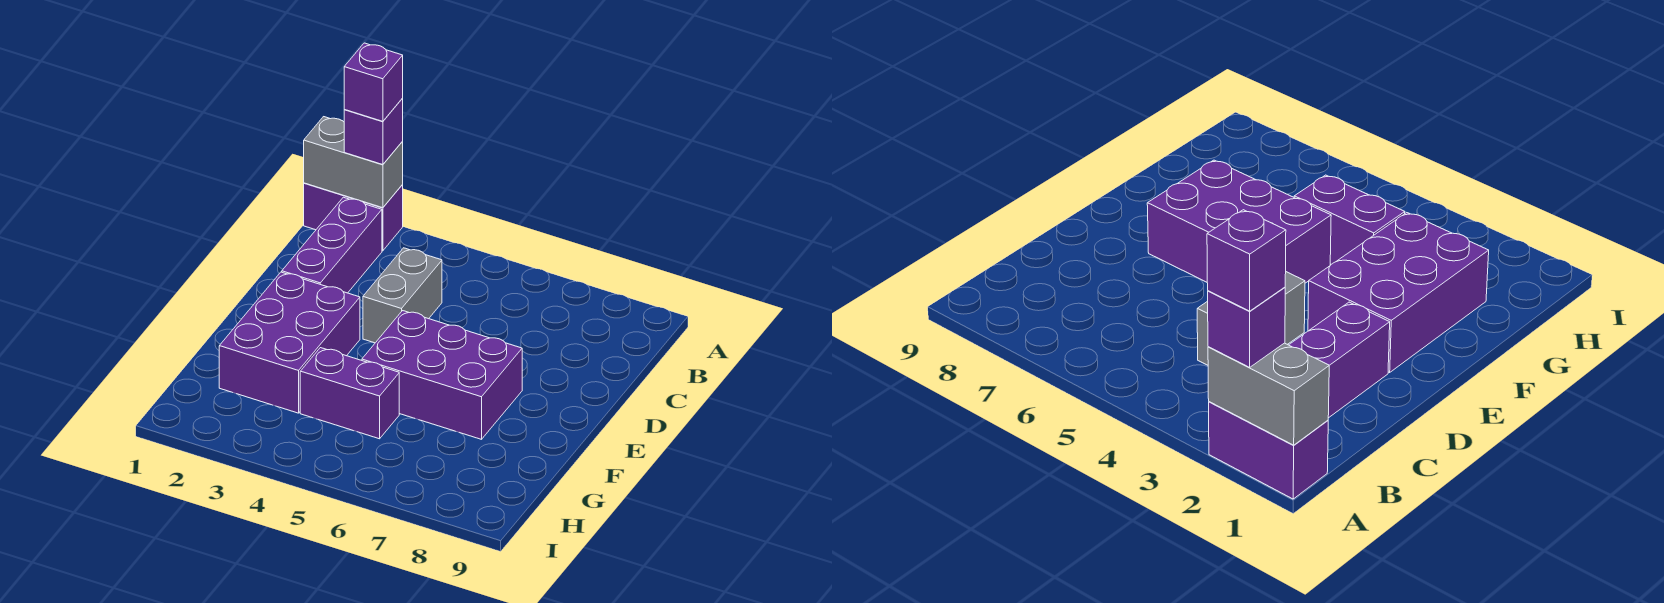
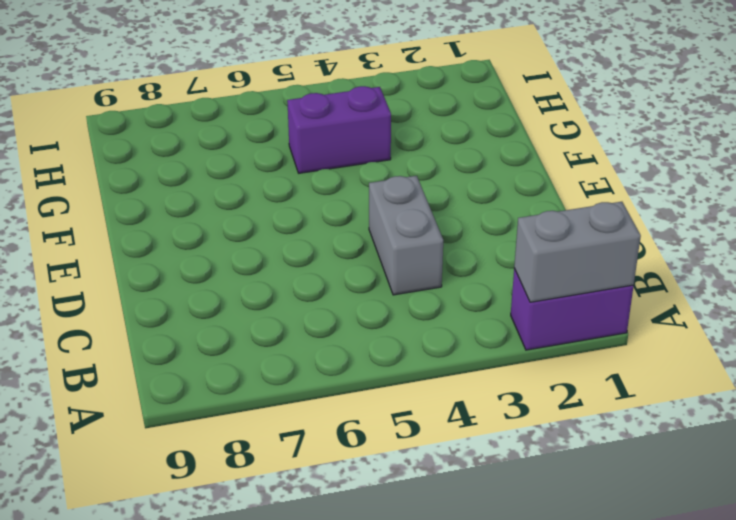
none -> purple 1x3 brick [282,197,382,293]
none -> purple 2x3 brick [219,272,360,413]

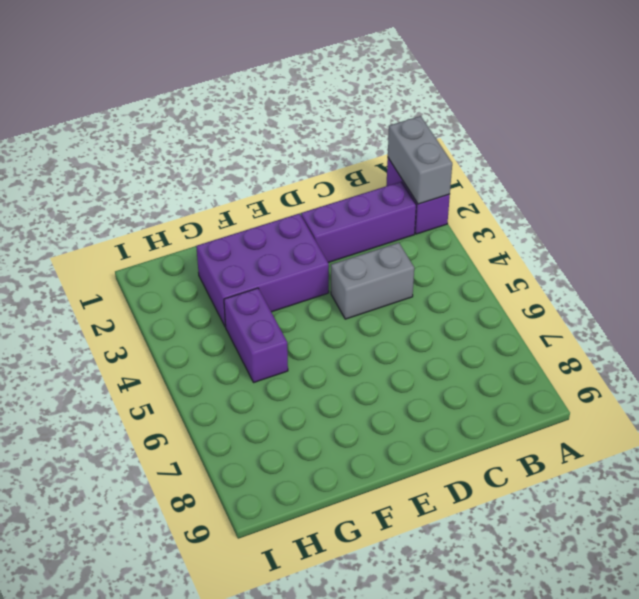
none -> purple 2x3 brick [362,311,522,439]
none -> purple 1x1 brick [344,99,403,165]

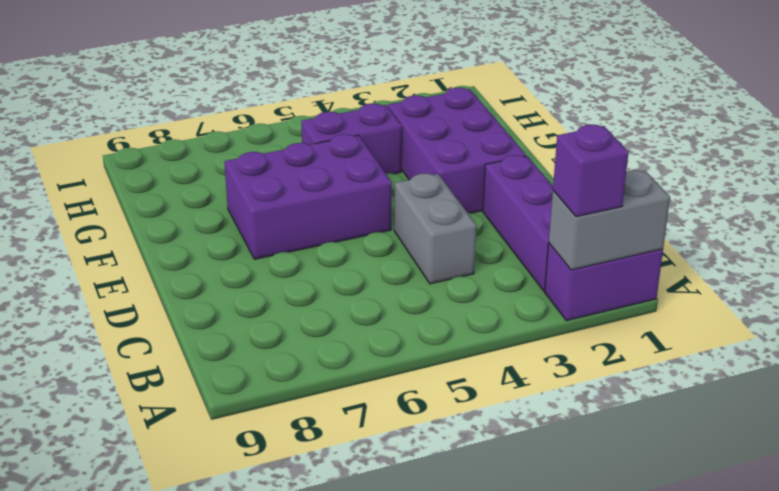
none -> purple 1x1 brick [344,43,403,121]

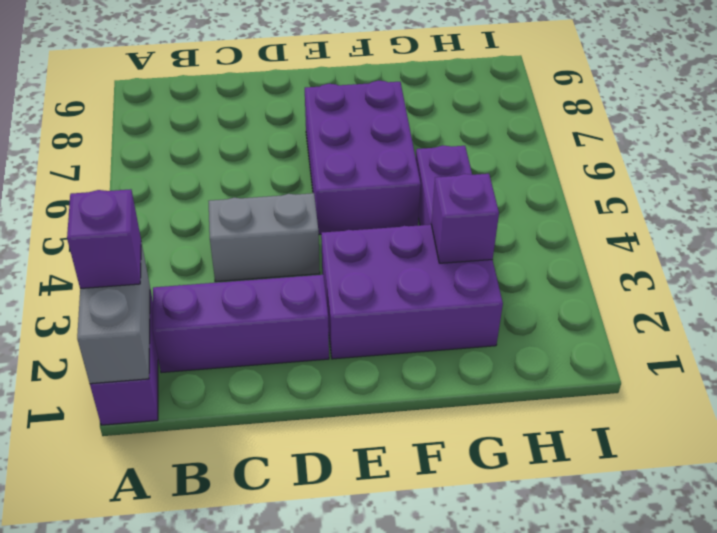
purple 1x1 brick [431,174,499,263] -> purple 1x1 brick moved to [344,43,403,121]

